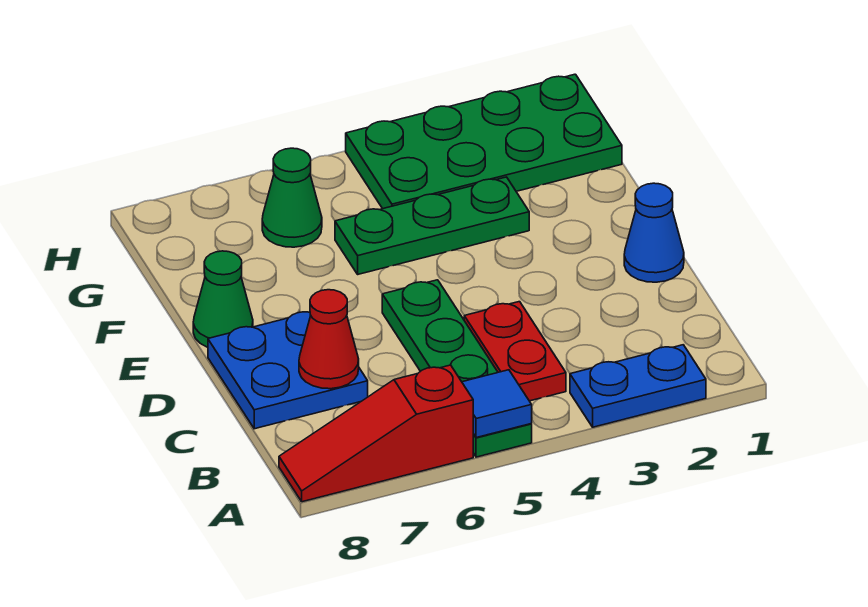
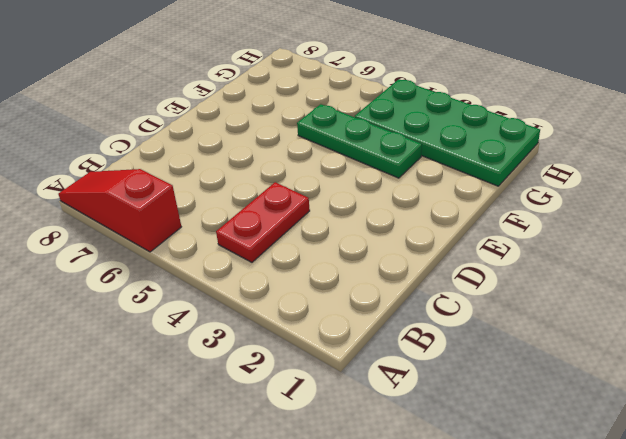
none -> blue 1x2 plate [570,345,706,427]
none -> green 1x4 plate [382,280,532,457]
none -> blue 2x2 plate [208,312,368,429]

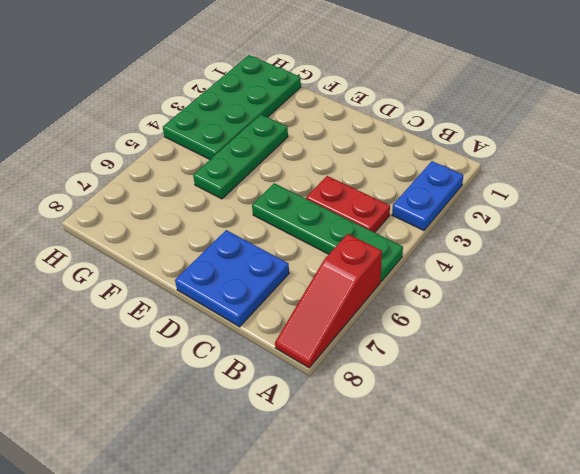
none -> blue 1x1 cone [624,183,684,282]
none -> green 1x1 cone [193,251,253,347]
none -> green 1x1 cone [262,148,322,247]

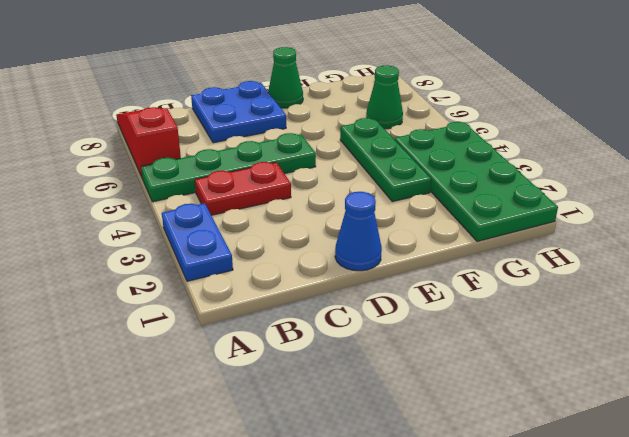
none -> blue 1x1 tile [462,370,532,438]
none -> red 1x1 cone [299,290,359,389]

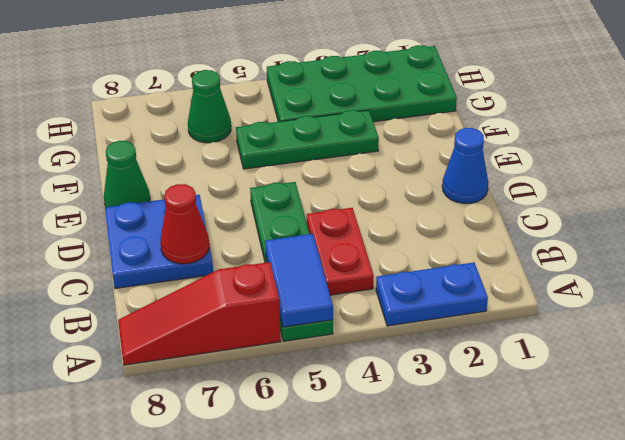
blue 1x2 tile [265,234,333,327] -> blue 1x1 tile [462,370,532,438]

